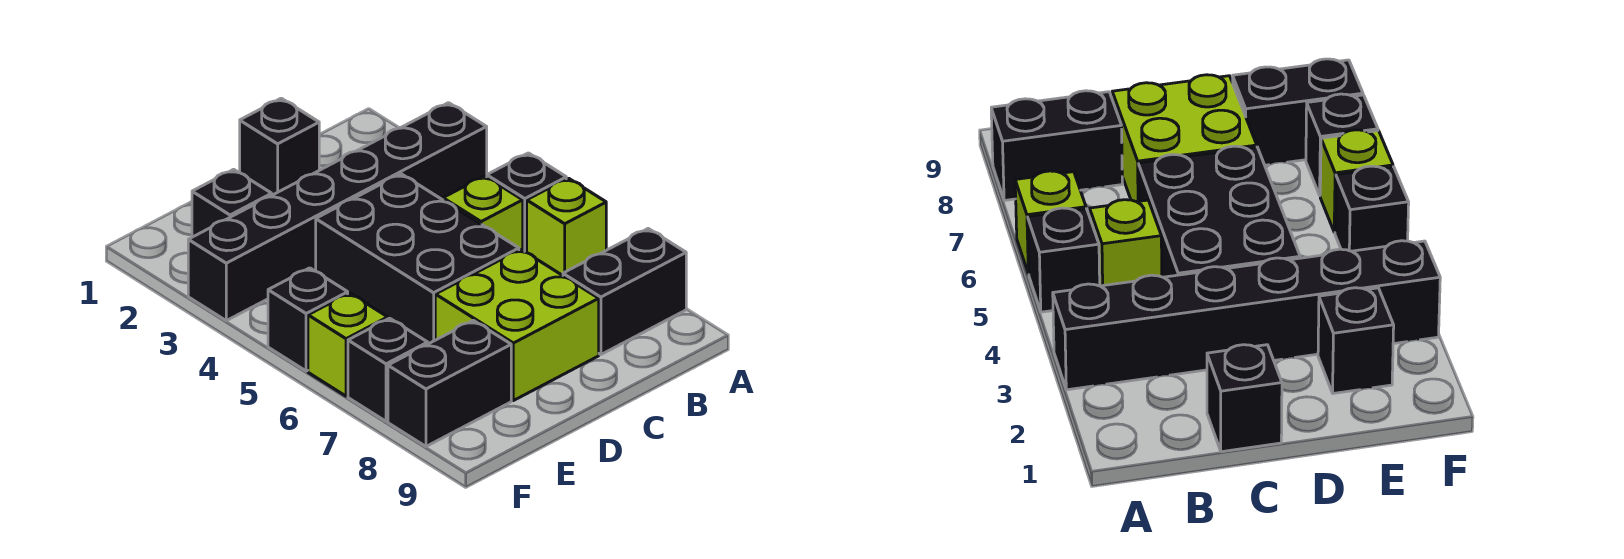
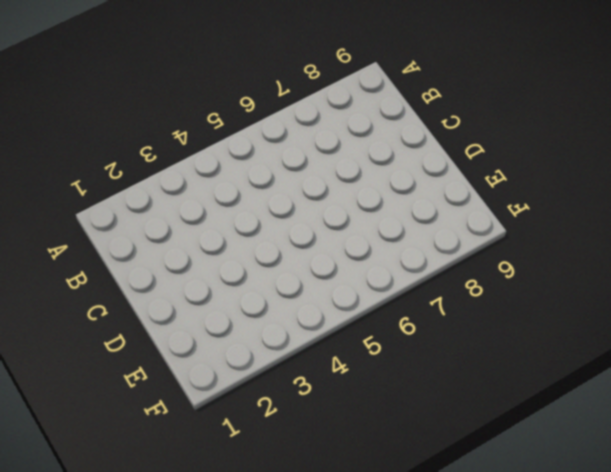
none -> black 1x6 brick [188,103,487,321]
none -> black 1x1 brick [487,153,566,253]
none -> lime 1x1 brick [527,178,606,275]

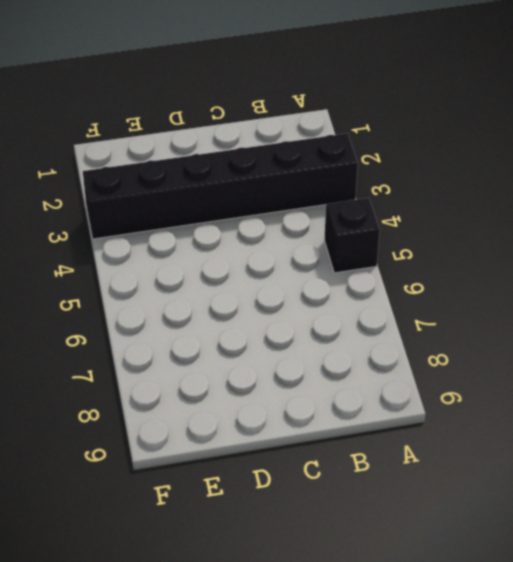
none -> lime 1x1 brick [527,178,606,275]
none -> black 1x2 brick [563,229,686,355]
none -> lime 1x1 brick [443,176,523,250]

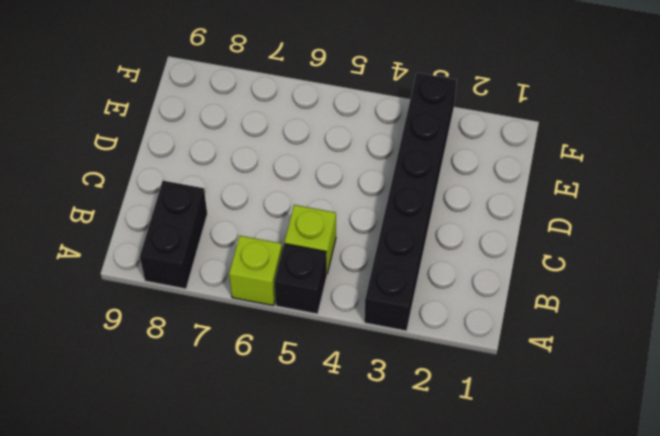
none -> black 1x1 brick [240,98,319,195]
none -> black 2x3 brick [316,174,519,344]
none -> lime 2x2 brick [435,249,599,401]

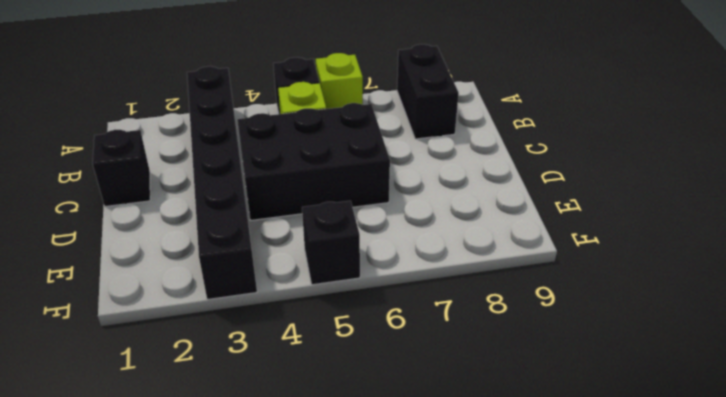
none -> lime 2x2 brick [435,249,599,401]
none -> black 1x1 brick [192,169,272,237]
none -> black 1x2 brick [388,320,511,446]

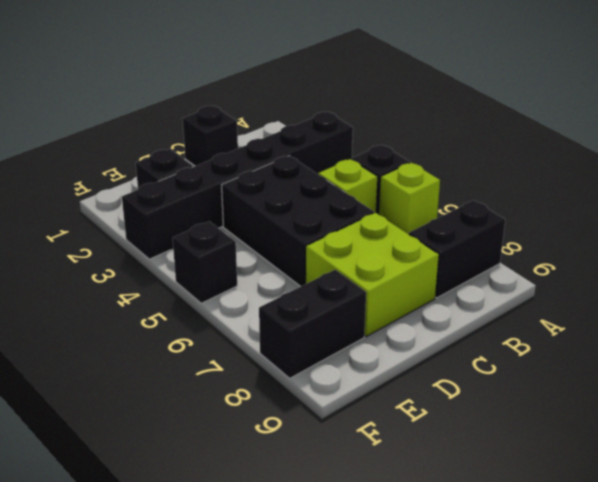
none -> lime 1x1 brick [308,293,388,396]
none -> black 1x1 brick [348,318,428,421]

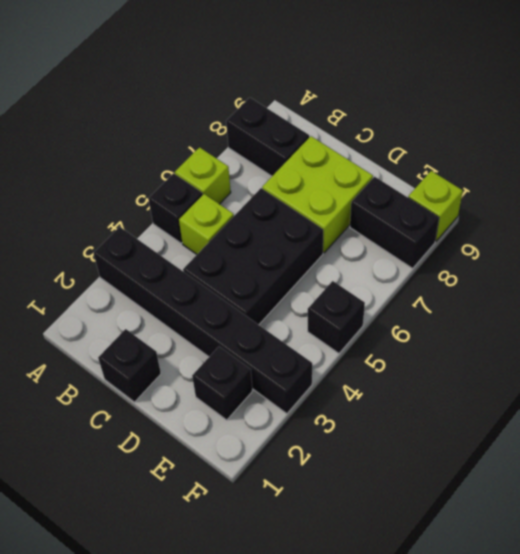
lime 1x1 brick [408,171,463,241] -> lime 1x1 brick moved to [308,293,388,396]
none -> black 1x1 brick [348,318,428,421]

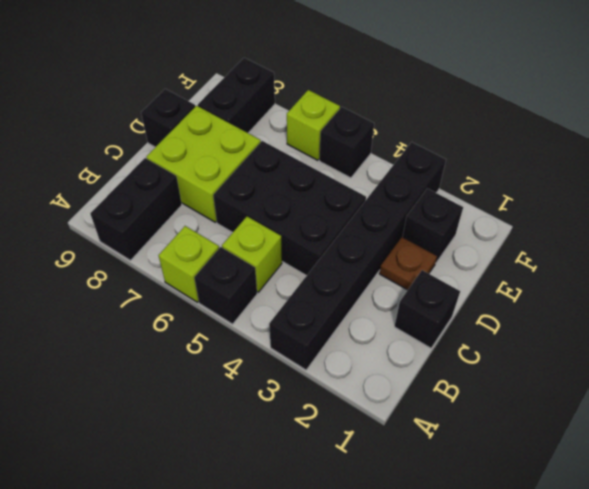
brown 1x1 plate [379,237,437,290] -> none
black 1x1 brick [141,89,195,147] -> black 1x1 brick moved to [348,318,428,421]

